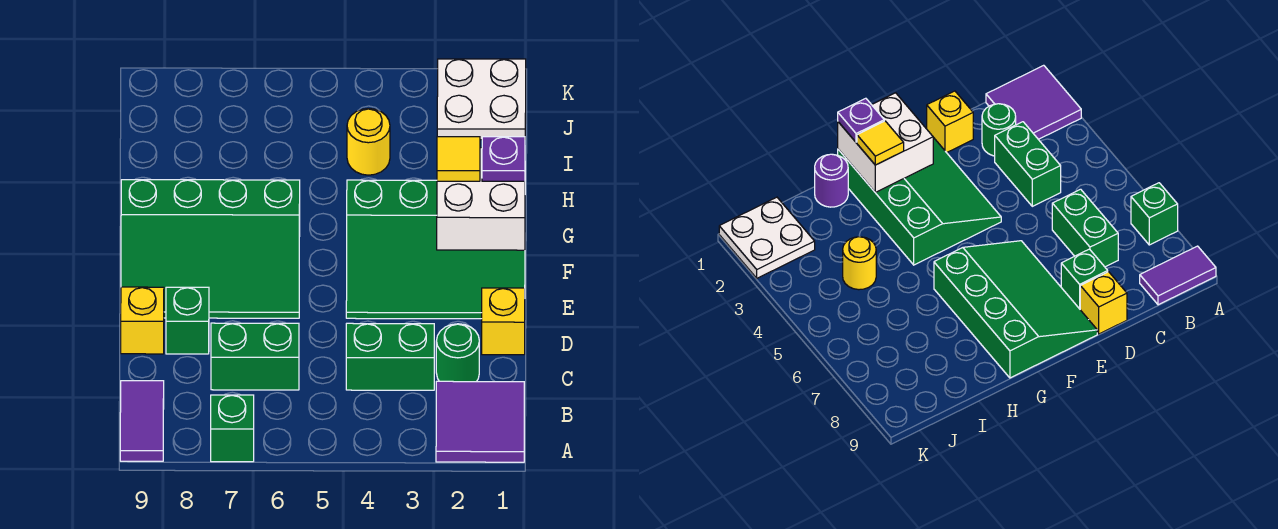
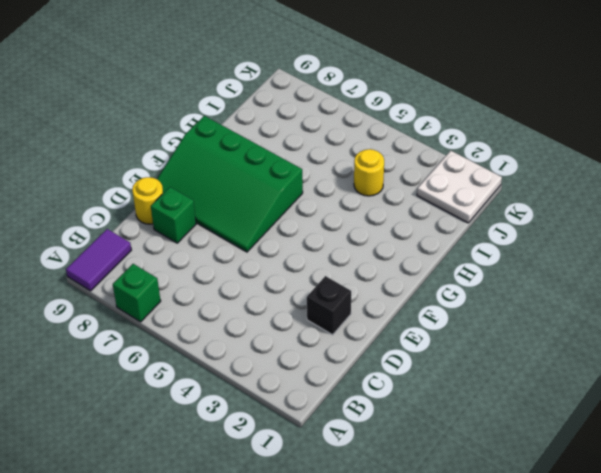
black 1x1 brick [307,276,351,335] -> none
yellow 1x1 round brick [132,177,163,224] -> yellow 1x1 brick [121,287,164,354]
none -> purple 2x2 tile [436,381,524,462]
none -> green 1x1 round brick [436,324,479,382]
none -> green 1x2 brick [346,323,434,390]

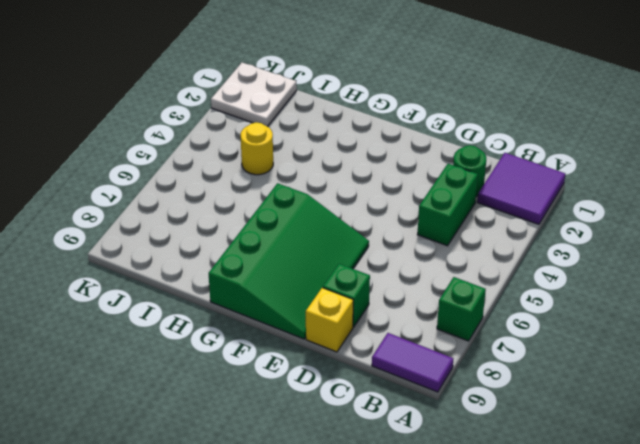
none -> green 1x2 brick [211,323,299,390]
none -> yellow 1x1 brick [482,288,525,355]
none -> green 3x4 slope [346,180,525,319]

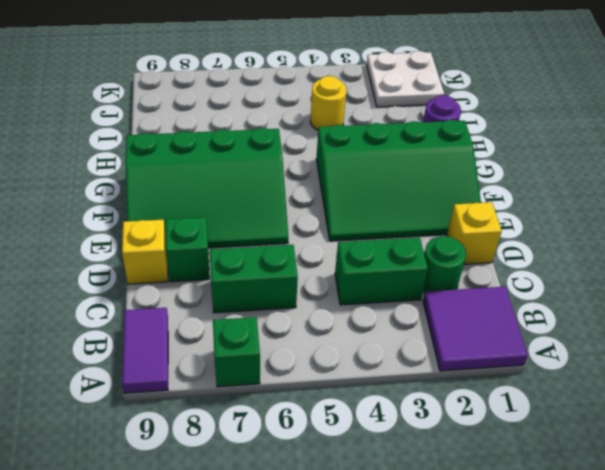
none -> white 2x2 brick [437,148,525,250]
none -> purple 1x1 plate [482,137,525,181]
none -> yellow 1x1 tile [437,137,480,181]

